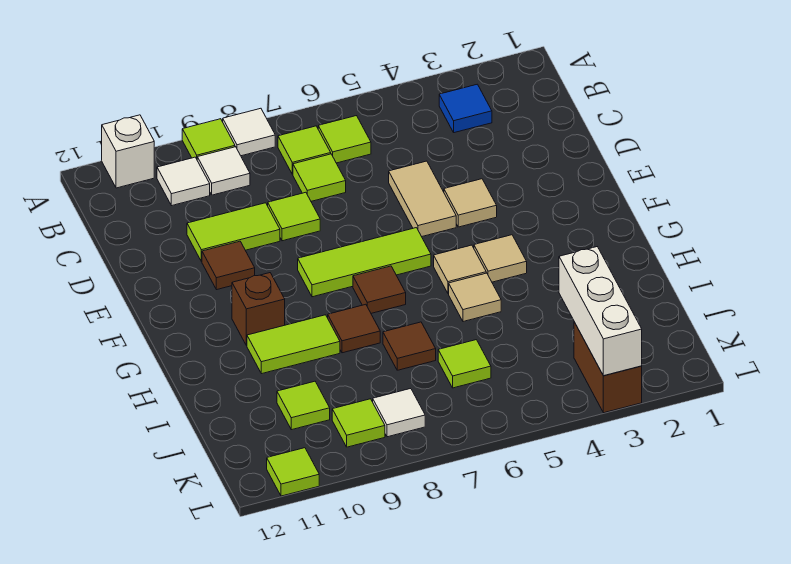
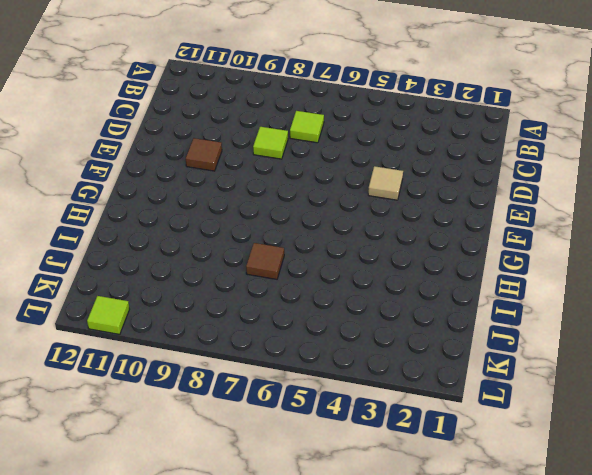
none -> white 1x1 tile [223,108,275,156]
none -> lime 1x1 tile [182,119,235,159]
none -> white 1x1 brick [102,115,154,188]
none -> blue 1x1 tile [439,84,492,133]

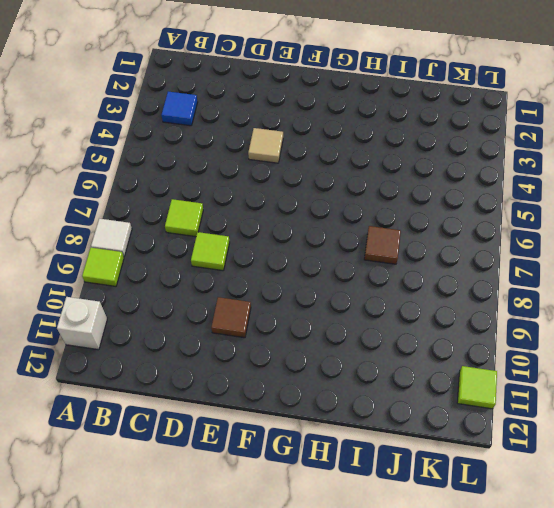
none -> lime 1x1 tile [318,116,371,163]
none -> lime 1x1 tile [278,126,331,174]
none -> white 1x1 tile [197,147,250,195]
none -> white 1x1 tile [157,157,210,206]

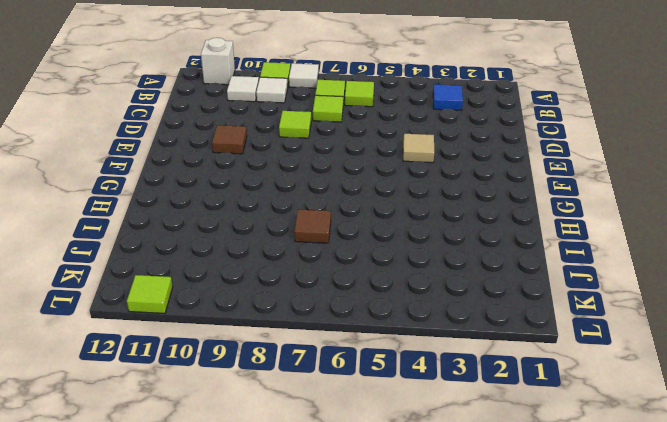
none -> tan 1x2 tile [389,161,456,237]
none -> lime 1x2 tile [187,203,280,262]
none -> lime 1x3 tile [298,228,431,297]
none -> tan 1x1 tile [474,235,527,282]

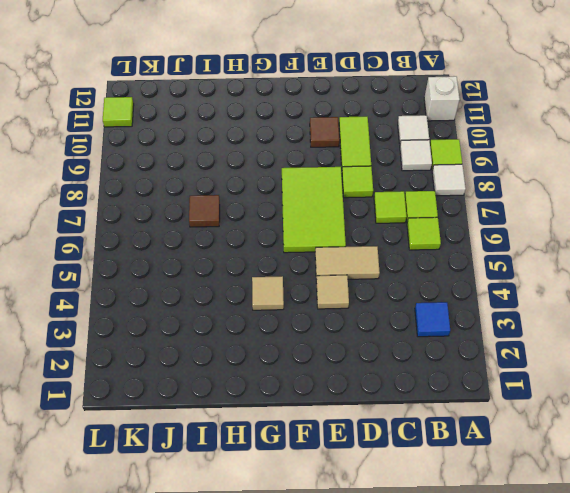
lime 2x3 tile [282,167,346,253] -> lime 1x3 tile [298,228,431,297]
none -> tan 1x1 tile [434,245,486,294]
none -> brown 1x1 tile [353,266,406,313]
none -> brown 1x1 brick [232,273,285,346]
none -> tan 1x1 tile [449,273,501,322]

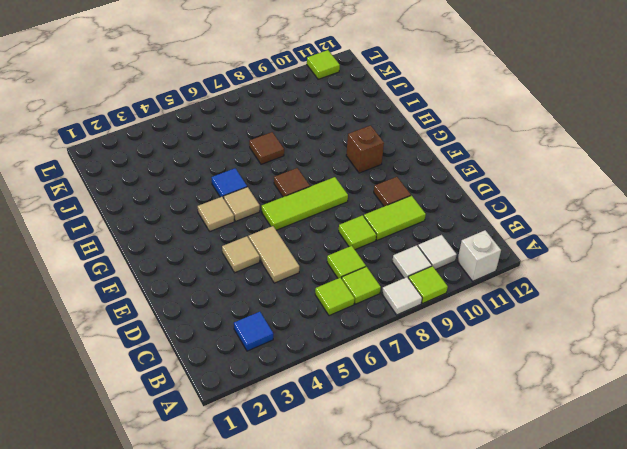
blue 1x1 tile [212,168,247,198] -> tan 1x1 tile [449,273,501,322]
none -> brown 1x1 tile [328,304,380,353]
none -> lime 1x2 tile [247,315,340,374]
none -> lime 1x1 tile [438,340,491,388]
none -> lime 1x1 tile [277,381,330,430]

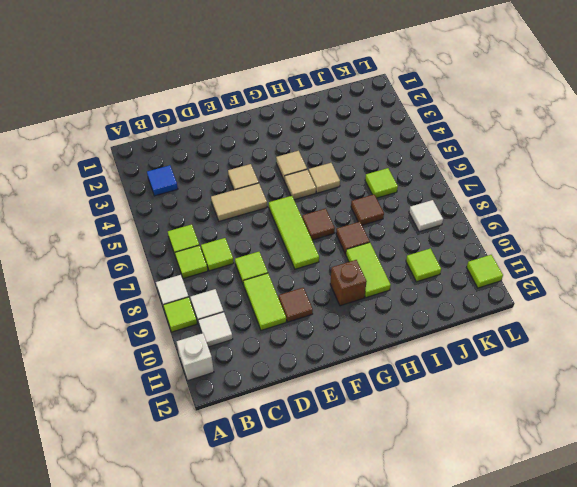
none -> brown 1x2 brick [574,322,642,413]
none -> lime 1x1 tile [332,399,385,447]
none -> white 1x3 brick [559,247,642,376]

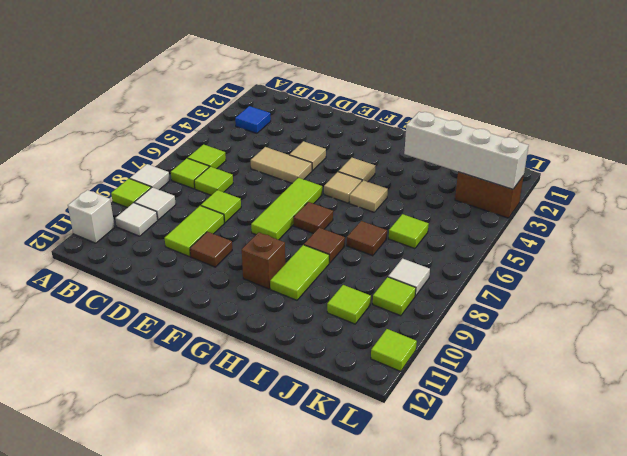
white 1x4 brick [404,112,529,189] -> white 1x3 brick [559,247,642,376]

